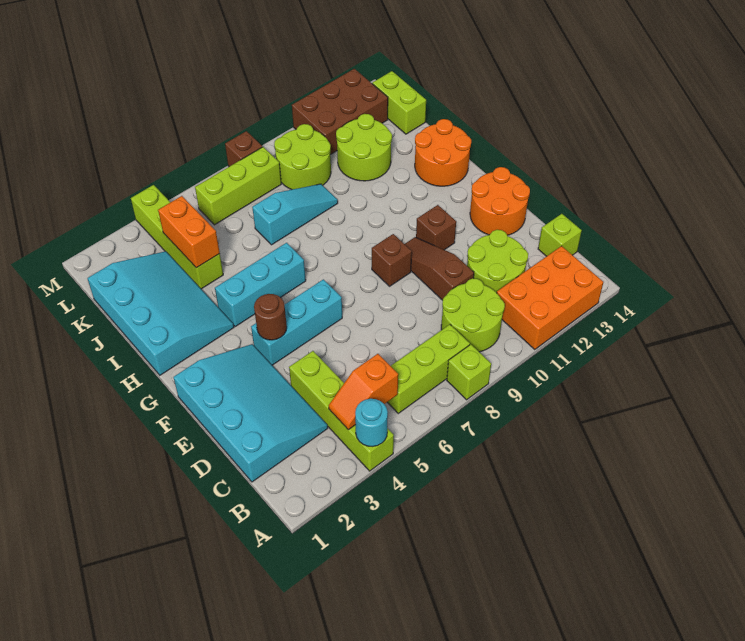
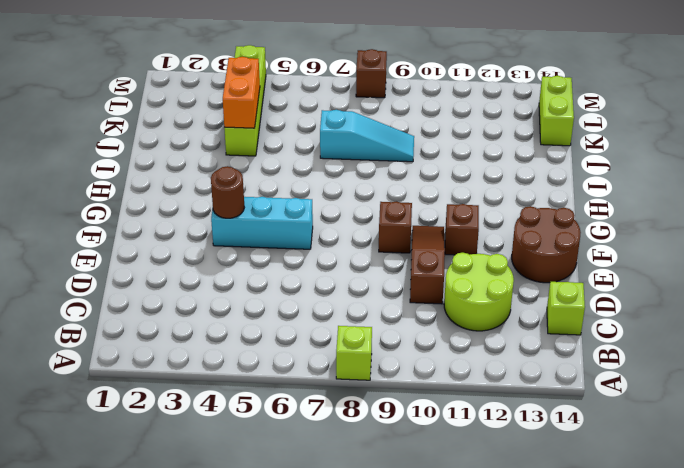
brown 2x2 round brick [512,206,581,283] -> orange 2x2 round brick [470,167,530,235]
none -> lime 1x4 brick [289,351,394,471]
none -> orange 2x3 brick [497,246,603,350]
none -> lime 1x3 brick [387,325,470,413]

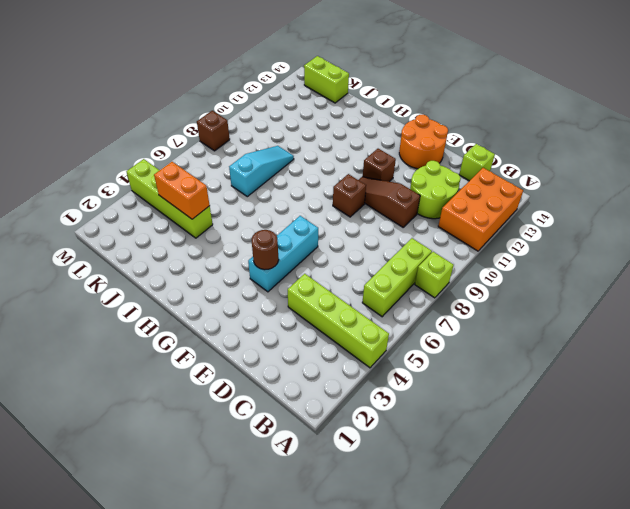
none -> lime 2x2 round brick [441,278,505,352]
none -> cyan 3x4 slope [174,344,328,482]
none -> cyan 3x4 slope [88,251,234,375]

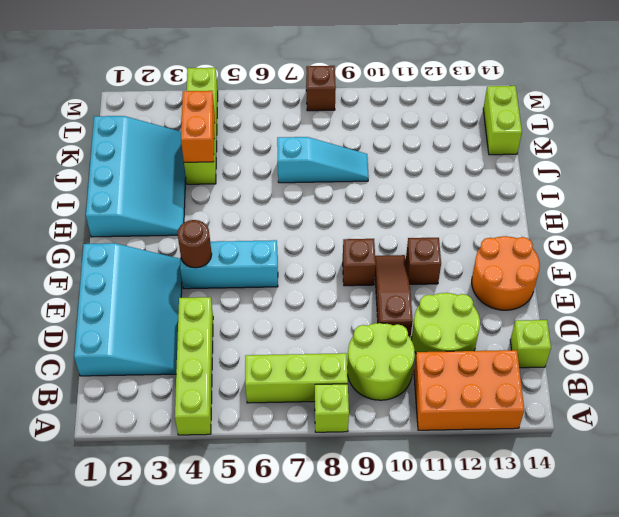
none -> cyan 1x3 brick [215,243,306,327]
none -> orange 2x2 round brick [415,119,471,186]
none -> lime 2x2 round brick [336,114,392,181]

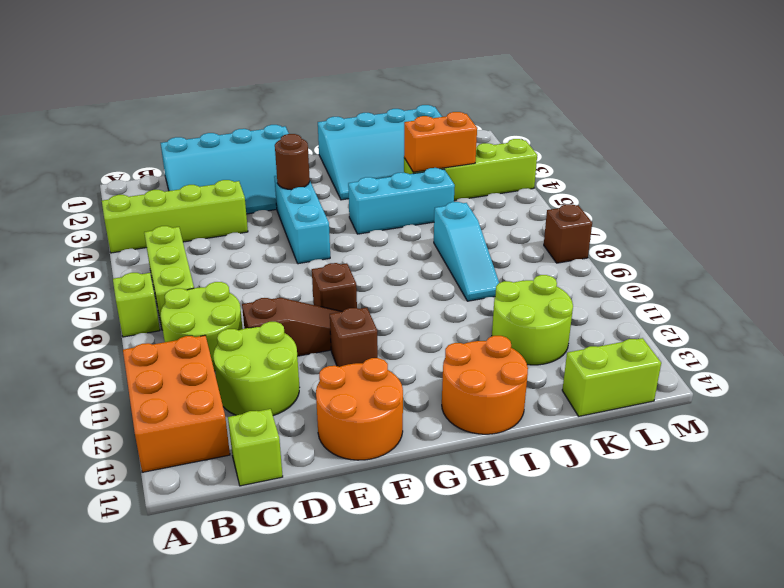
cyan 1x3 brick [348,168,455,234] -> cyan 1x3 brick turned to [215,243,306,327]
none -> lime 2x2 round brick [274,124,331,190]
none -> lime 1x3 brick [195,147,281,225]
none -> brown 2x3 brick [292,69,388,155]

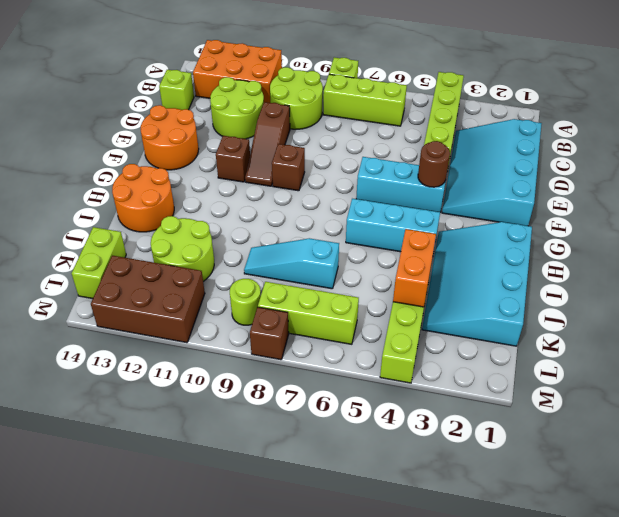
lime 1x1 round brick [230,279,261,325] -> lime 2x2 round brick [274,124,331,190]
none -> cyan 1x1 round brick [355,399,388,446]
none -> orange 1x2 slope [329,354,398,430]

